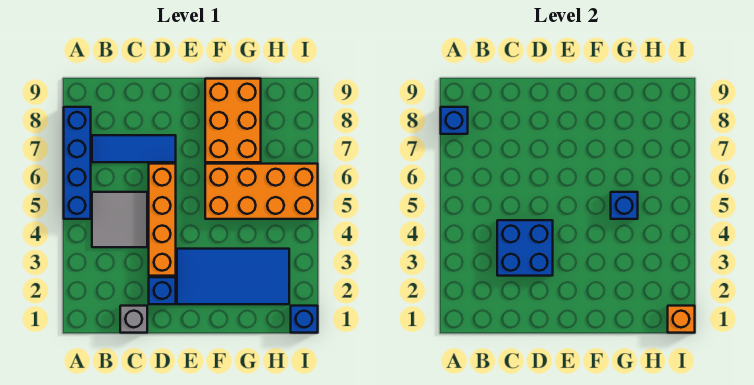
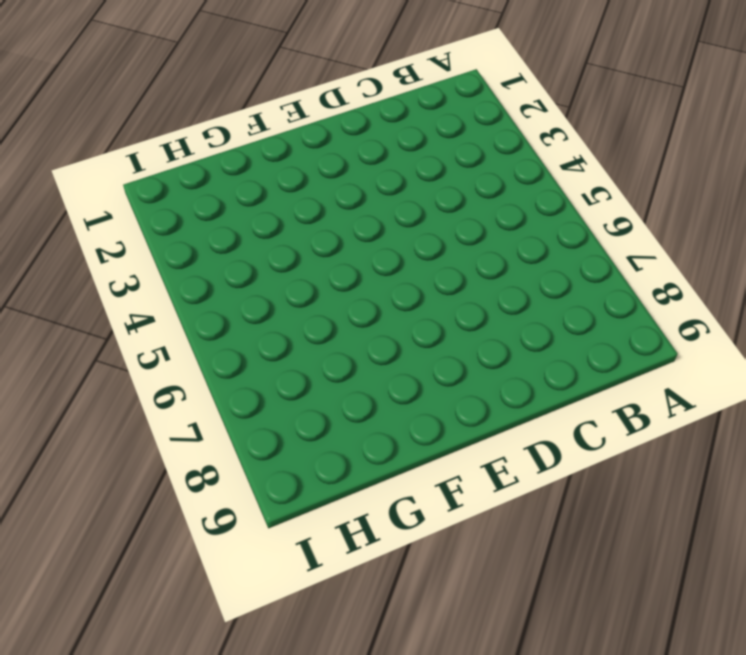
none -> blue 1x4 brick [64,107,91,219]
none -> grey 2x2 tile [92,192,147,247]
none -> blue 1x3 tile [92,135,176,162]

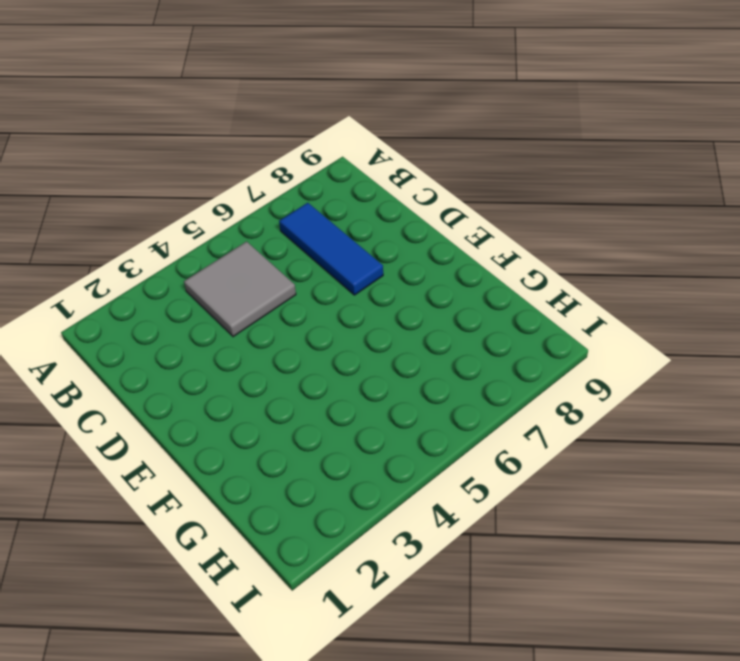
none -> blue 1x4 brick [64,107,91,219]
none -> grey 1x1 brick [120,306,147,333]
none -> blue 1x1 brick [149,277,176,304]

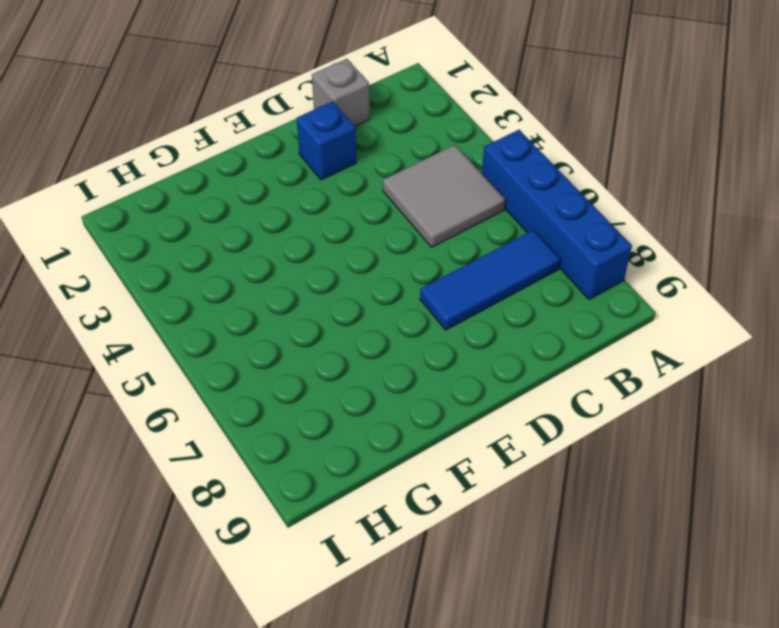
none -> orange 1x4 brick [149,164,176,276]
none -> blue 2x4 tile [177,249,289,304]
none -> orange 2x4 brick [205,164,318,219]

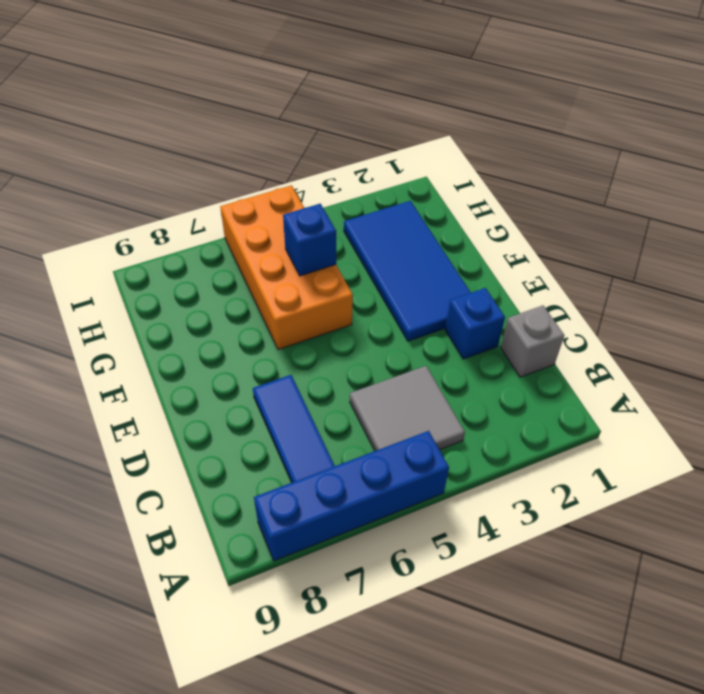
none -> orange 1x4 brick [149,164,176,276]
none -> orange 2x3 brick [205,79,261,162]
none -> blue 1x1 brick [291,306,318,333]

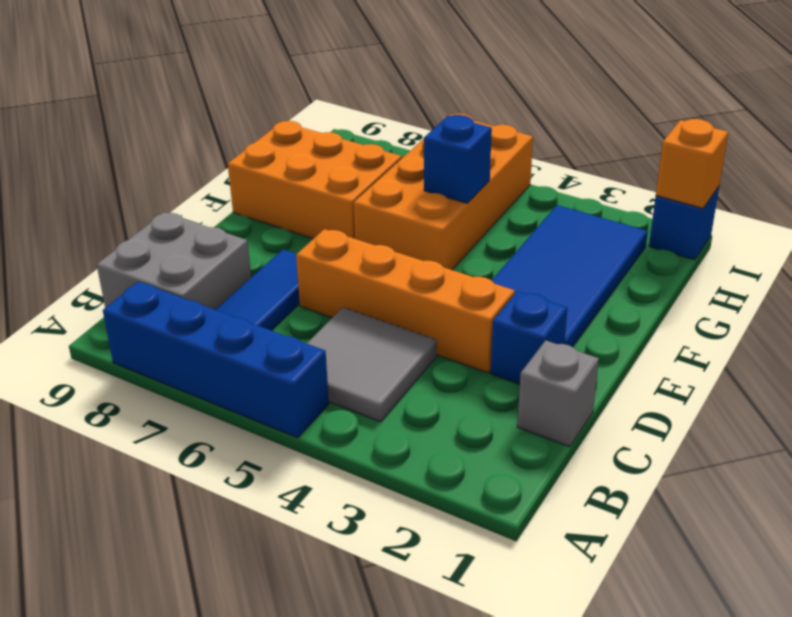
grey 2x2 brick [97,212,251,310] -> none
none -> blue 1x1 brick [441,107,468,134]
none -> blue 2x2 brick [497,220,553,276]

